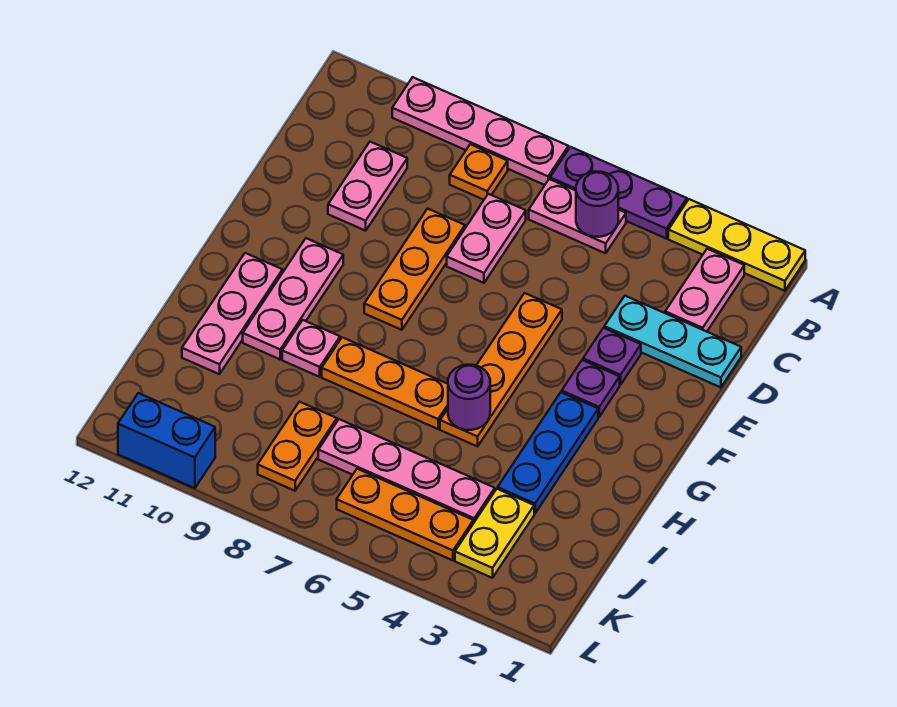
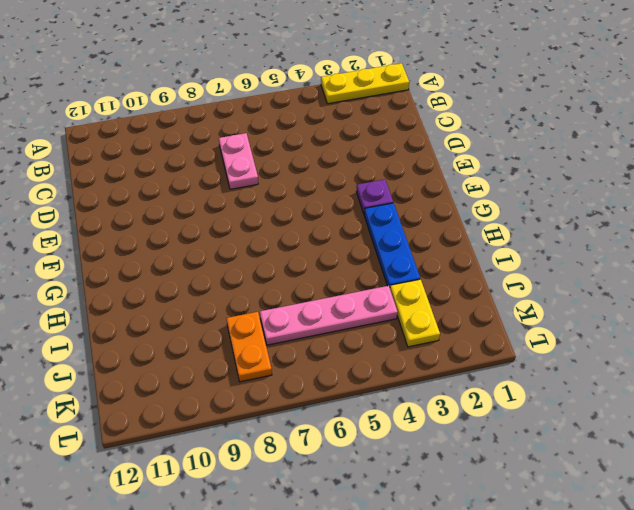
none -> purple 1x3 plate [550,147,687,239]
none -> pink 1x4 plate [392,77,569,185]
none -> pink 1x2 plate [665,249,744,332]

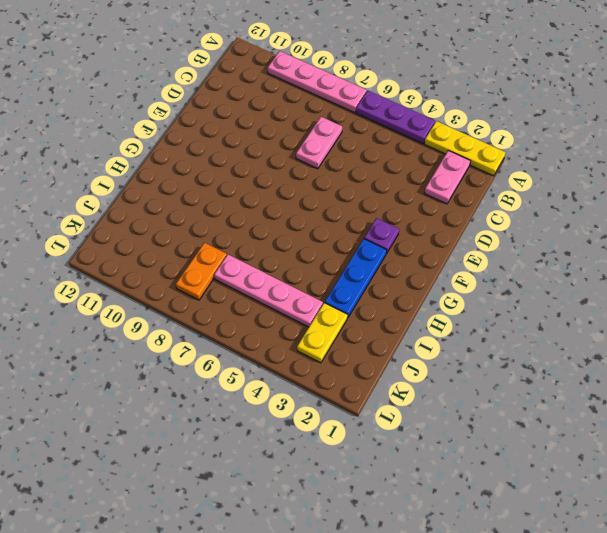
none -> pink 1x2 plate [529,179,626,253]
none -> orange 1x1 plate [450,144,508,200]
none -> pink 1x2 plate [328,142,407,231]

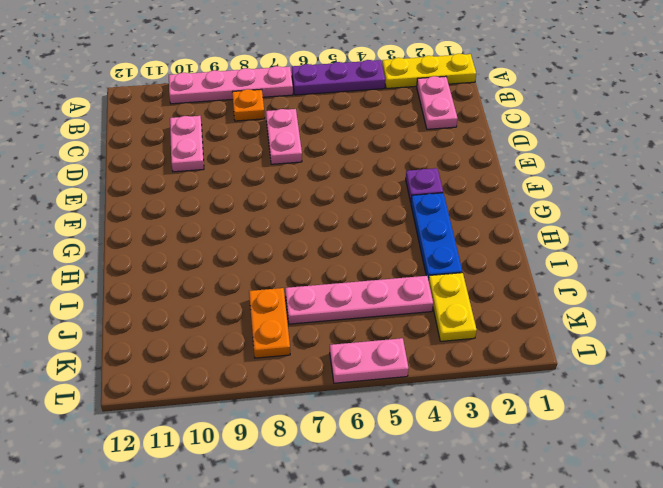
pink 1x2 plate [330,338,409,383] -> pink 1x2 plate moved to [529,179,626,253]
none -> cyan 1x3 plate [604,296,741,387]
none -> orange 1x3 plate [364,209,465,330]
none -> purple 1x1 plate [583,328,641,385]

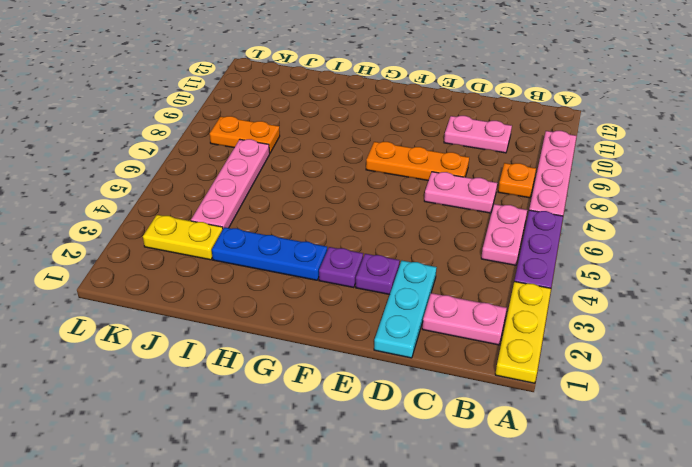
none -> orange 1x4 plate [440,293,562,446]
none -> pink 1x3 plate [243,238,343,359]
none -> pink 1x3 plate [182,253,283,374]

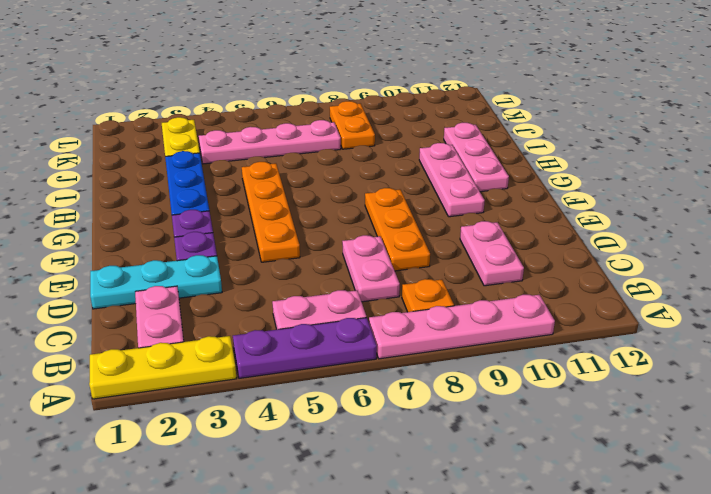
none -> orange 1x3 plate [322,337,448,429]
none -> pink 1x1 plate [282,320,340,377]
none -> orange 1x3 plate [337,469,473,560]

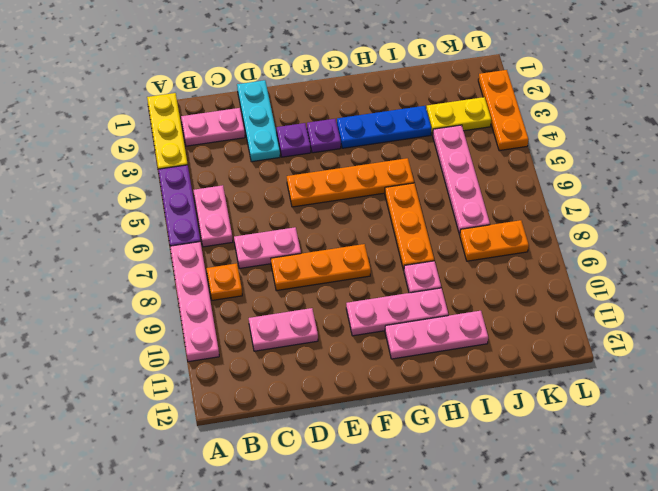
orange 1x3 plate [478,70,529,151] -> orange 1x3 plate moved to [337,469,473,560]
none -> blue 1x2 brick [118,393,215,488]
none -> purple 1x1 round brick [576,171,618,237]
none -> purple 1x1 round brick [448,365,490,430]

